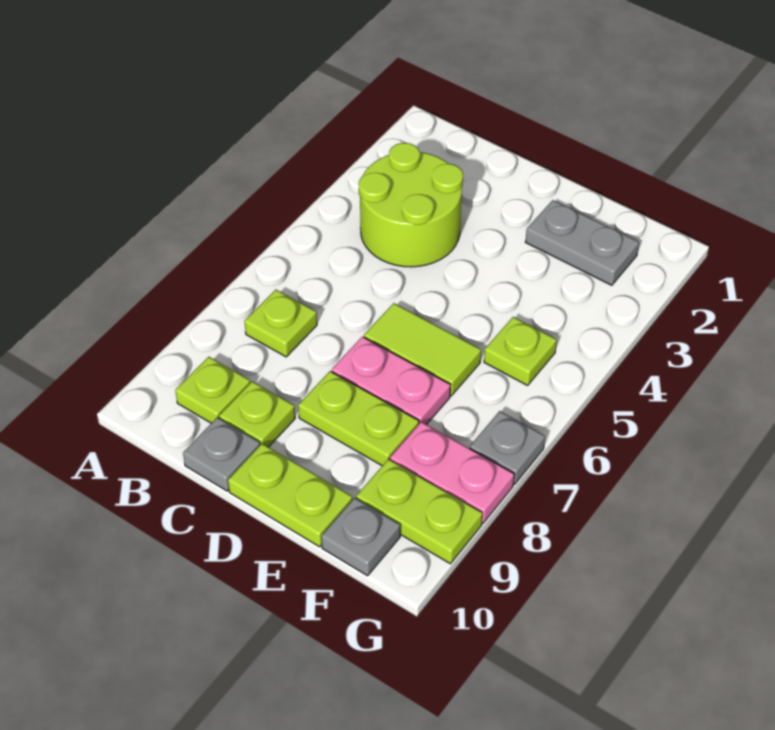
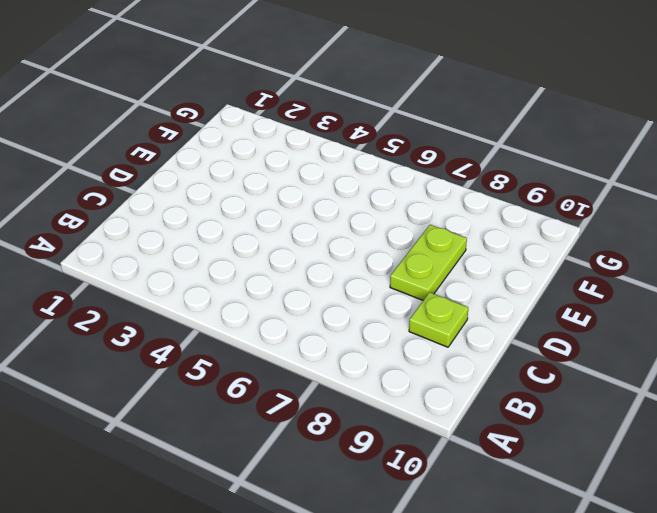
none -> lime 2x2 round brick [359,143,463,267]
none -> lime 1x1 plate [245,290,317,357]
none -> lime 1x1 plate [175,357,250,423]

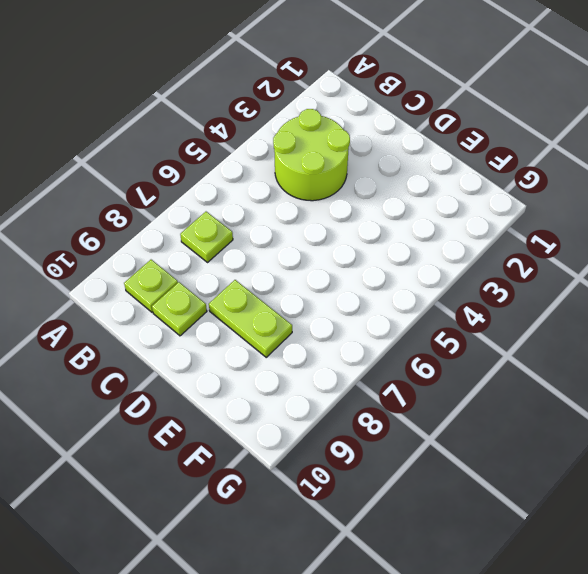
none -> grey 1x1 plate [183,417,260,491]
none -> lime 1x2 tile [364,303,481,396]
none -> pink 1x2 plate [332,337,450,425]

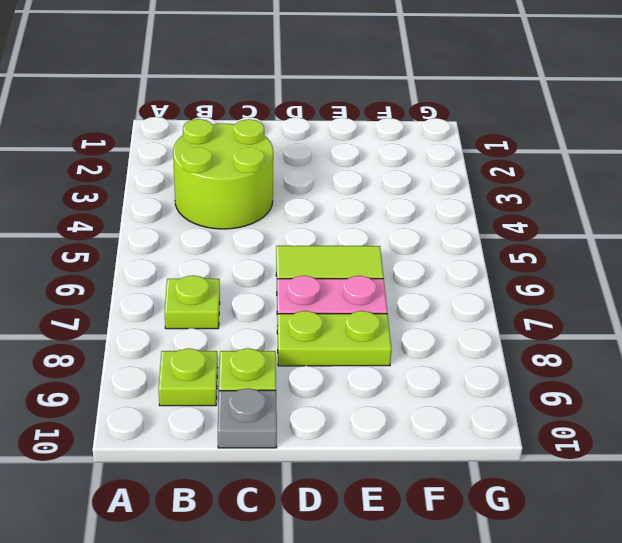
none -> lime 1x2 plate [228,444,352,547]
none -> grey 1x2 plate [526,200,639,285]
none -> lime 1x1 plate [484,317,557,385]

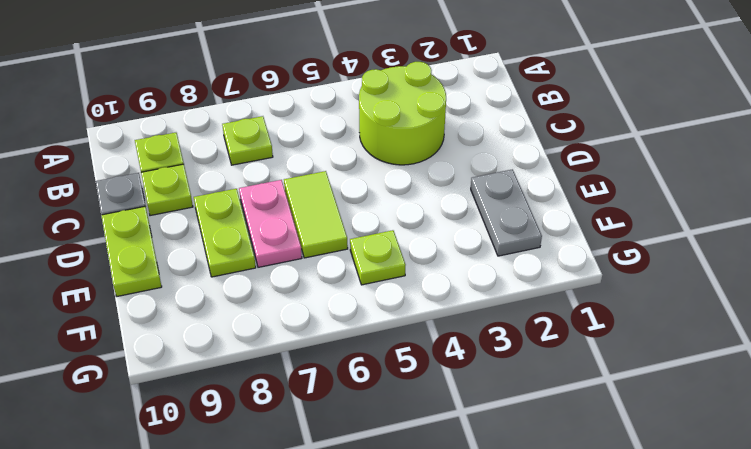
none -> pink 1x2 plate [390,422,514,523]
none -> lime 1x2 plate [356,459,482,564]
none -> grey 1x1 plate [321,498,400,576]

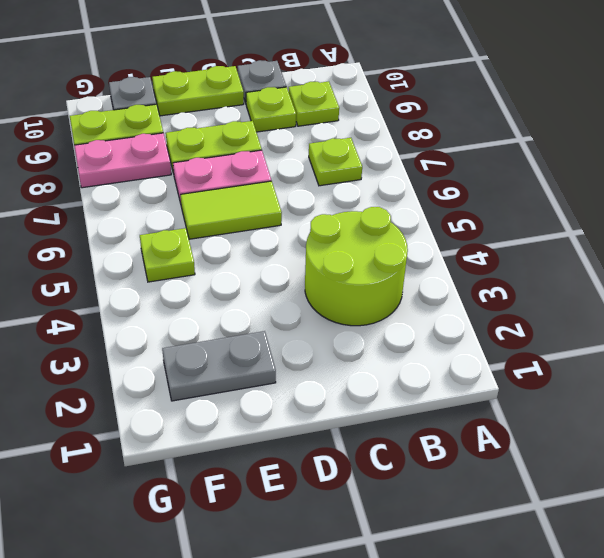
none -> grey 1x1 plate [470,411,545,485]

